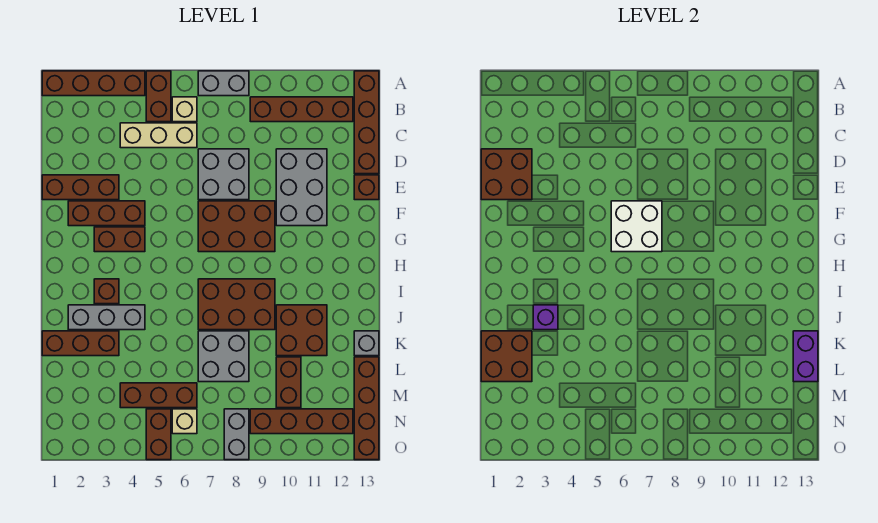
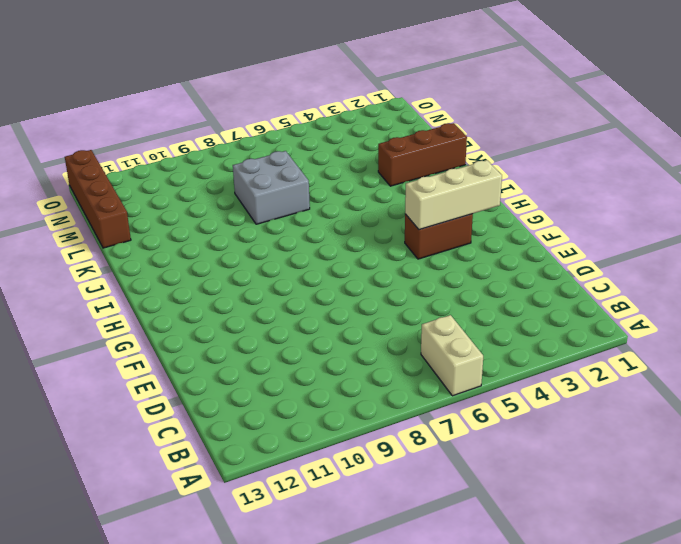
tan 1x2 brick [421,315,483,396] -> tan 1x1 brick [172,97,197,122]
tan 1x3 brick [405,160,502,230] -> tan 1x3 brick moved to [120,123,197,148]
none -> brown 1x4 brick [42,71,145,96]
none -> brown 1x2 brick [146,71,171,122]
none -> grey 1x2 brick [198,71,249,96]
none -> brown 1x4 brick [354,71,379,174]

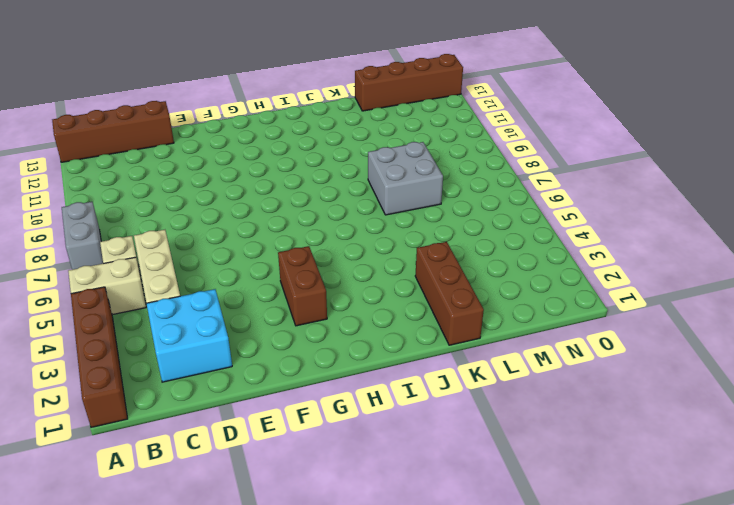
tan 1x2 brick [68,257,146,315] -> brown 1x2 brick [146,71,171,122]
cyan 2x2 brick [146,289,232,382] -> none
none -> brown 1x4 brick [250,97,353,122]
none -> grey 2x2 brick [198,149,249,200]
none -> grey 2x3 brick [276,149,327,226]
none -> brown 1x3 brick [42,175,119,200]

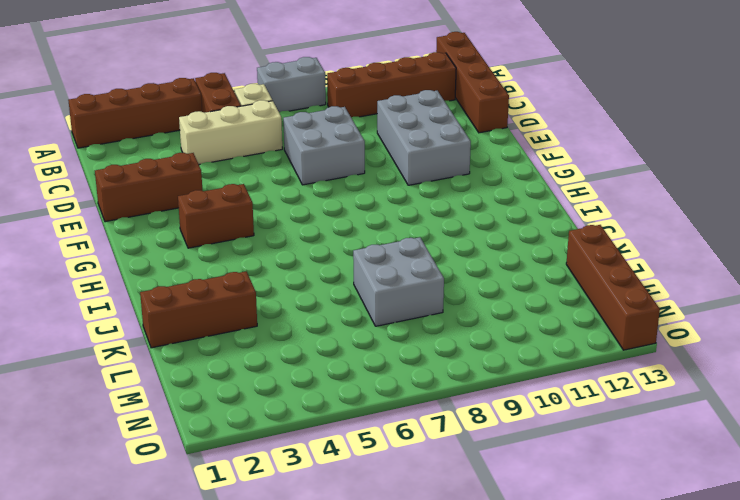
none -> brown 1x1 brick [354,175,379,200]
none -> brown 1x3 brick [68,201,145,226]
none -> brown 2x3 brick [198,201,275,252]
none -> brown 1x1 brick [94,279,119,304]

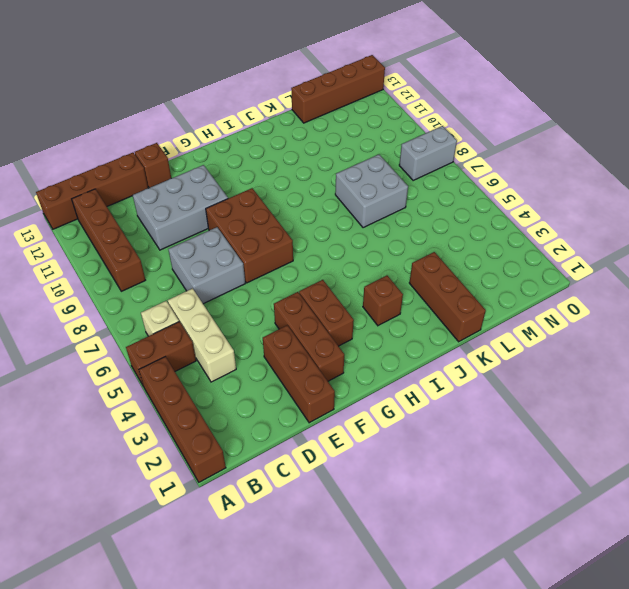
none -> grey 1x2 brick [198,71,249,96]
none -> brown 2x3 brick [198,279,275,330]
none -> grey 1x3 brick [68,305,145,330]
none -> brown 2x2 brick [276,305,327,356]

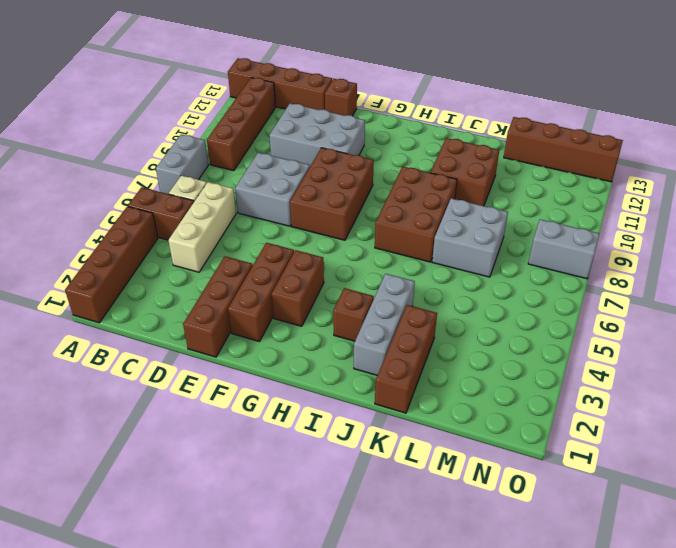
none -> grey 1x1 brick [354,331,379,356]
none -> brown 1x2 brick [276,357,301,408]
none -> brown 1x3 brick [120,383,197,408]
none -> brown 1x2 brick [146,409,171,460]

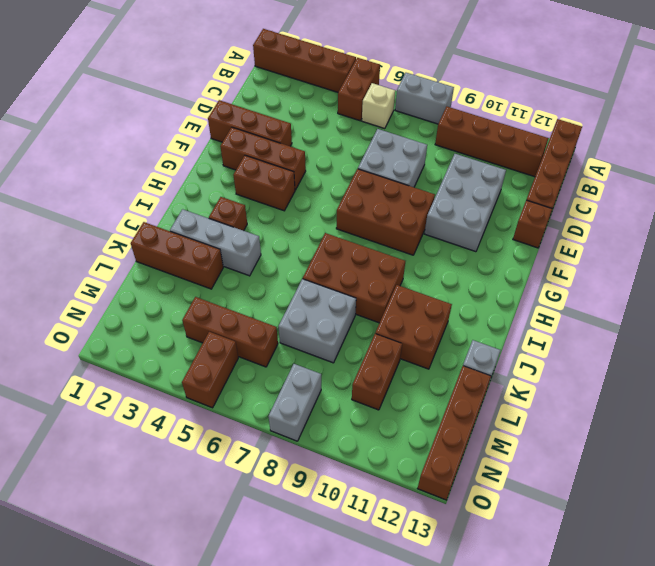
none -> tan 1x3 brick [120,123,197,148]
none -> tan 1x1 brick [172,409,197,434]
none -> brown 1x4 brick [250,409,353,434]
none -> brown 2x2 brick [481,149,532,200]

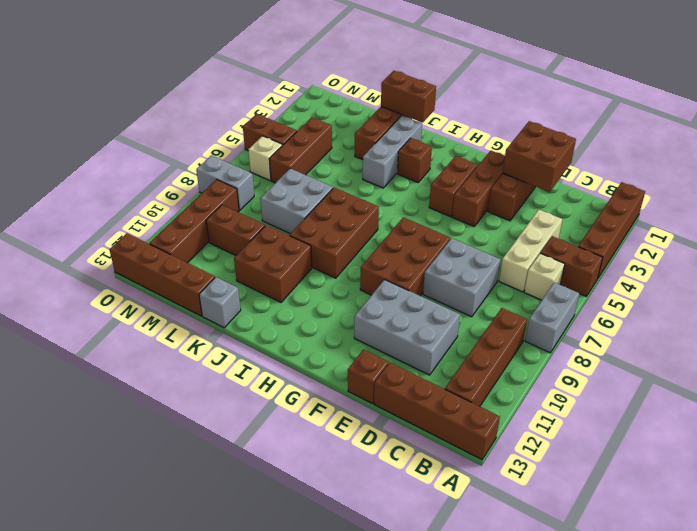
brown 1x2 brick [381,71,436,123] -> brown 2x2 brick [481,331,532,382]
none -> white 2x2 brick [611,201,662,252]
none -> purple 1x1 brick [533,305,558,330]
none -> purple 1x2 brick [793,331,818,382]

